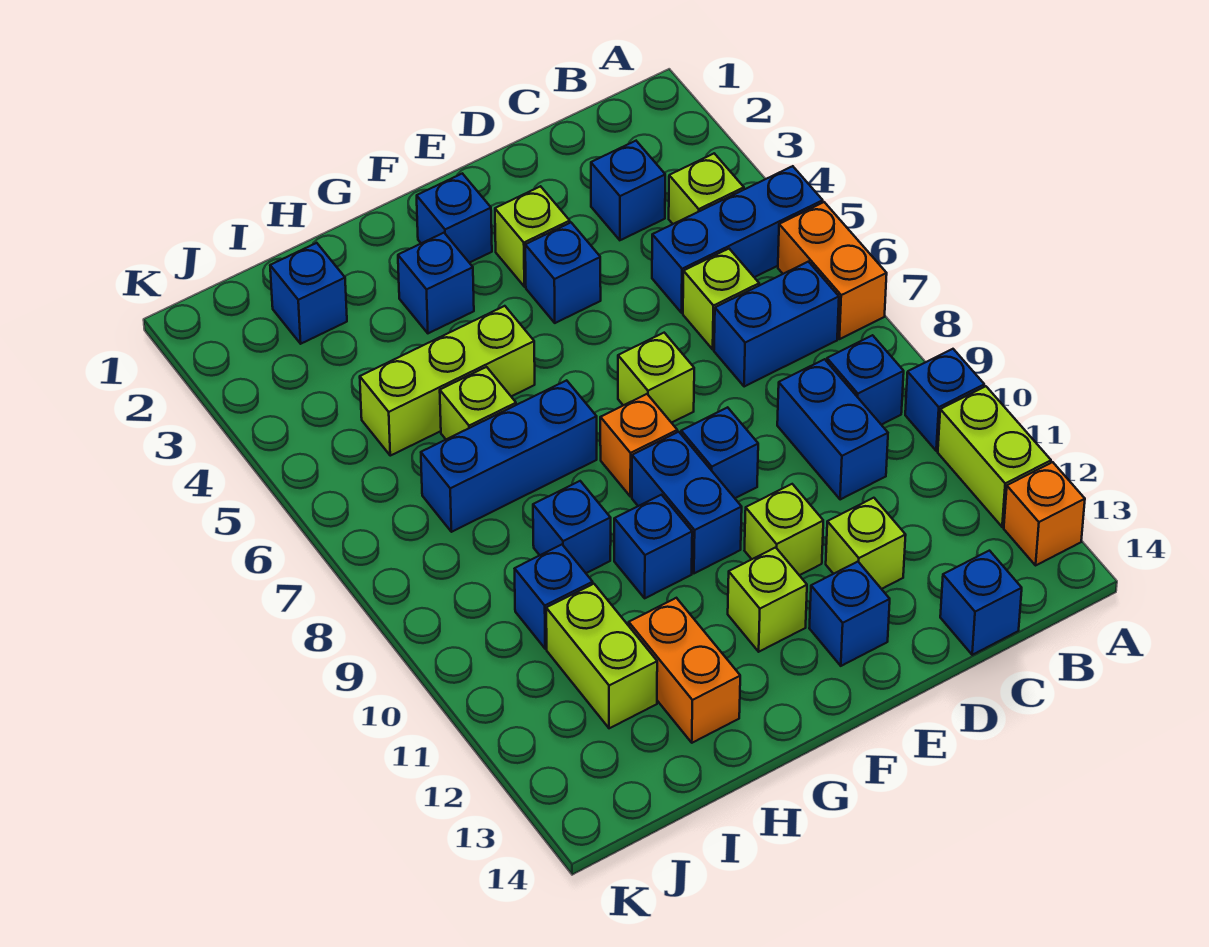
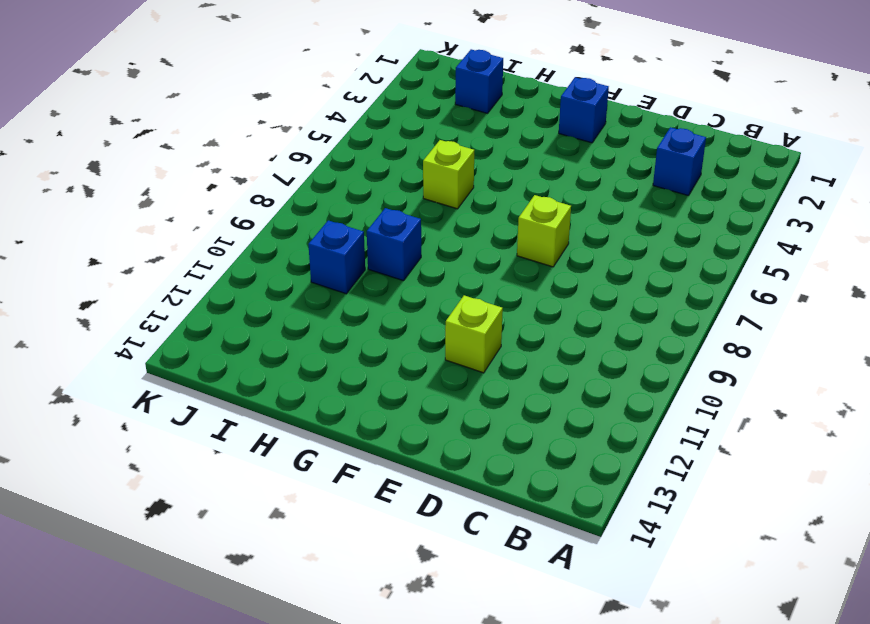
none -> blue 1x3 brick [652,166,823,313]
none -> orange 1x2 brick [778,202,887,339]
none -> blue 1x1 brick [905,349,984,451]
none -> lime 1x2 brick [938,386,1051,527]

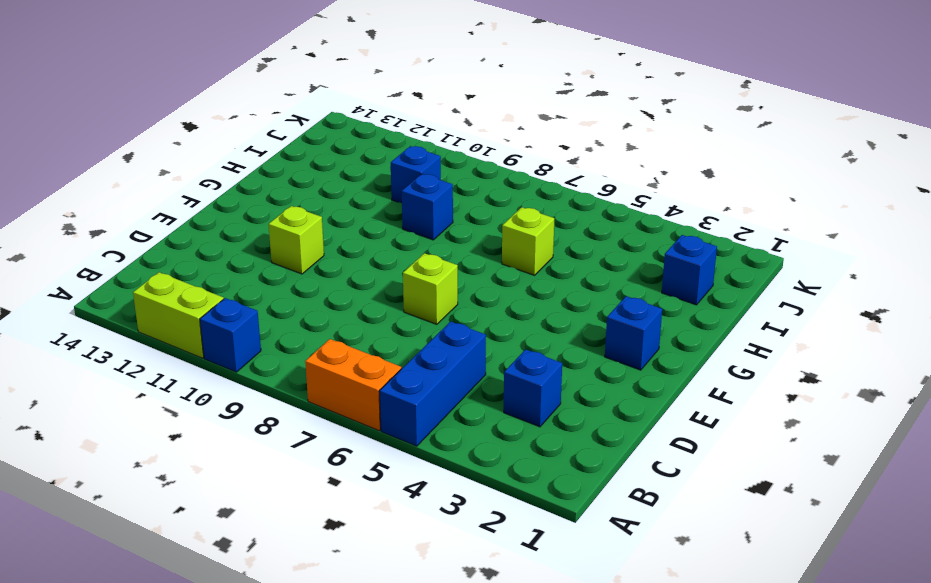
none -> orange 1x1 brick [1004,462,1085,565]
none -> lime 1x1 brick [669,153,744,224]
none -> blue 1x2 brick [714,262,839,387]
none -> blue 1x1 brick [827,335,904,425]

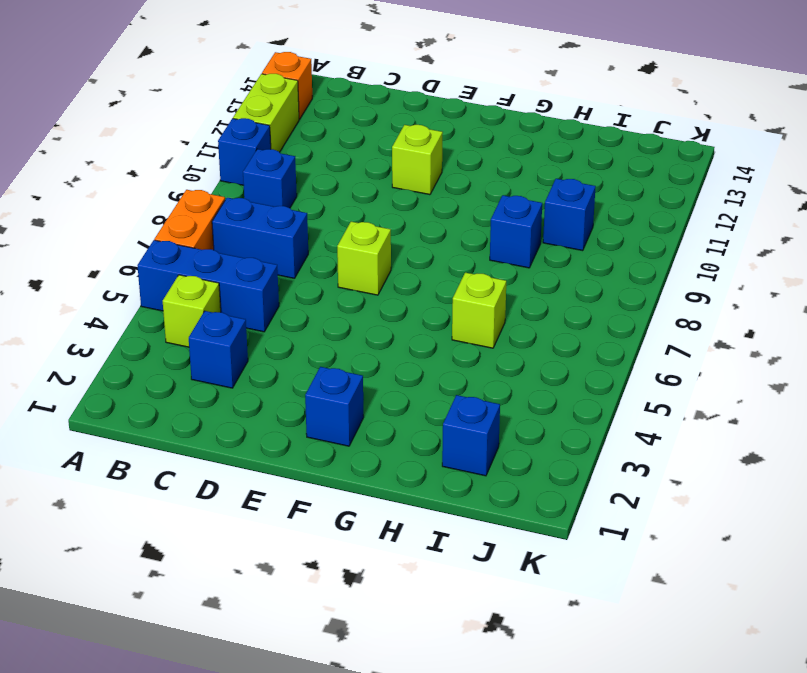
none -> lime 1x1 brick [683,249,759,349]
none -> blue 1x2 brick [777,359,888,500]
none -> blue 1x1 brick [940,551,1022,655]
none -> lime 1x1 brick [826,498,906,589]

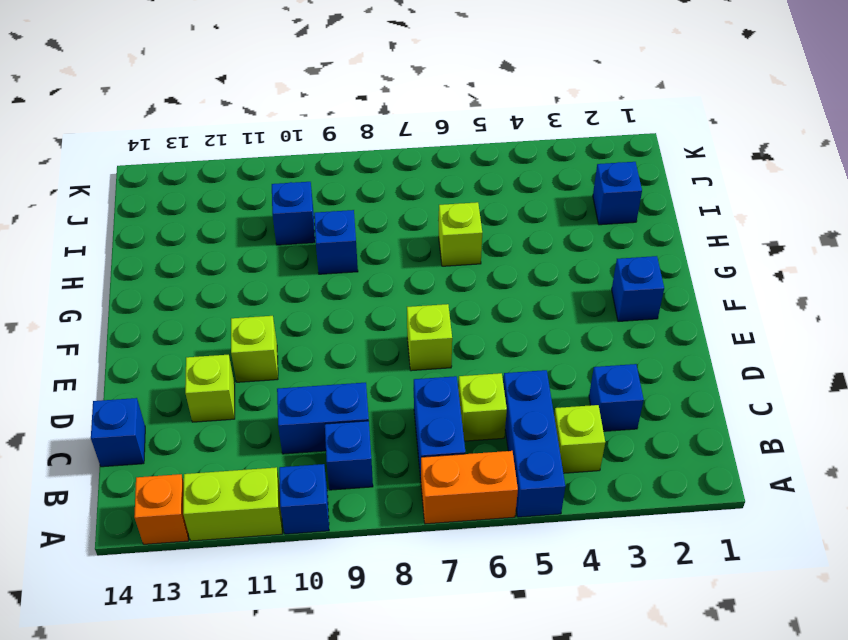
none -> lime 1x1 brick [495,186,570,287]
none -> blue 1x1 brick [525,223,601,323]
none -> blue 1x1 brick [681,407,758,498]
none -> blue 1x1 brick [809,562,890,666]

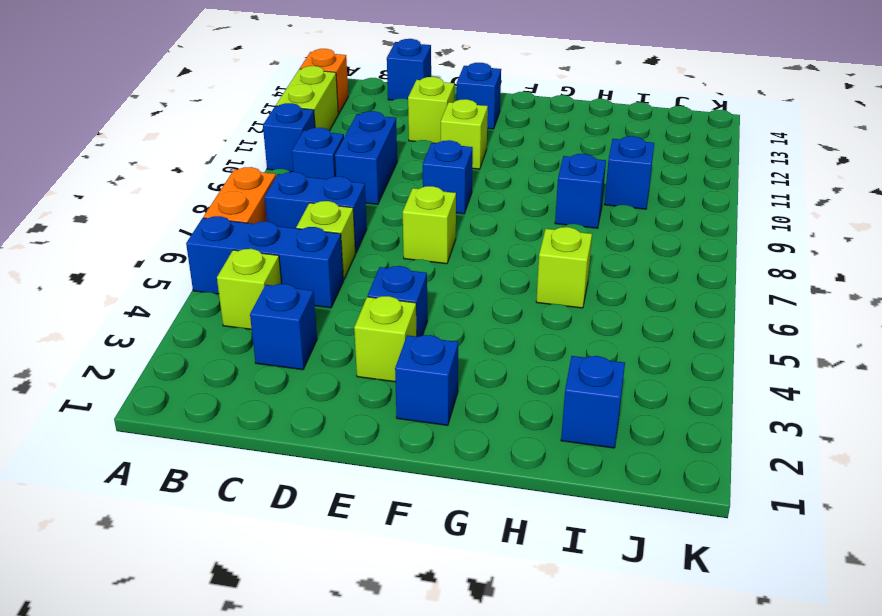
none -> orange 1x1 brick [600,394,677,497]
none -> blue 1x2 brick [632,432,742,573]
none -> lime 1x1 brick [728,547,807,652]
none -> blue 1x1 brick [398,233,474,333]

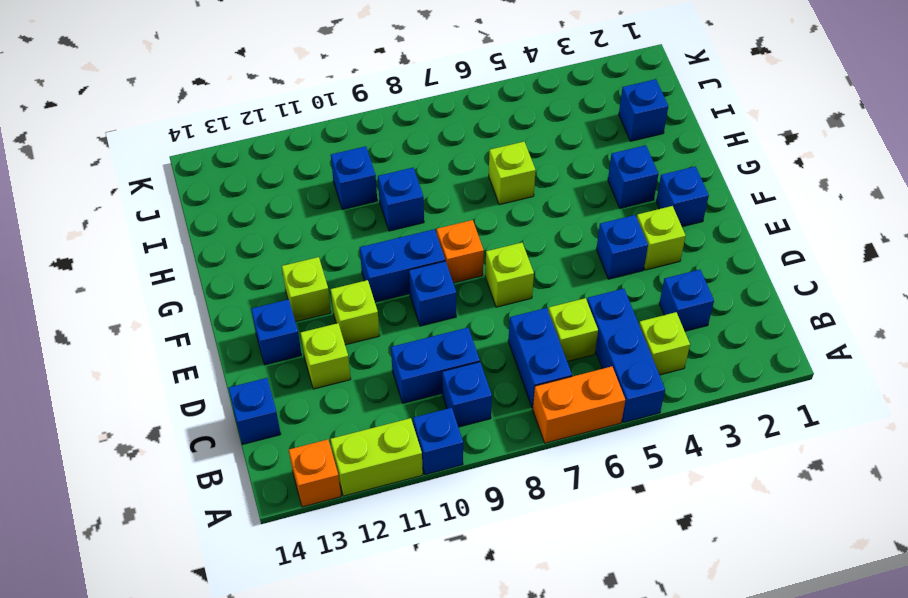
none -> lime 1x3 brick [360,306,535,456]
none -> blue 1x3 brick [421,380,597,532]
none -> blue 1x1 brick [614,495,692,598]
none -> orange 1x2 brick [629,598,740,743]

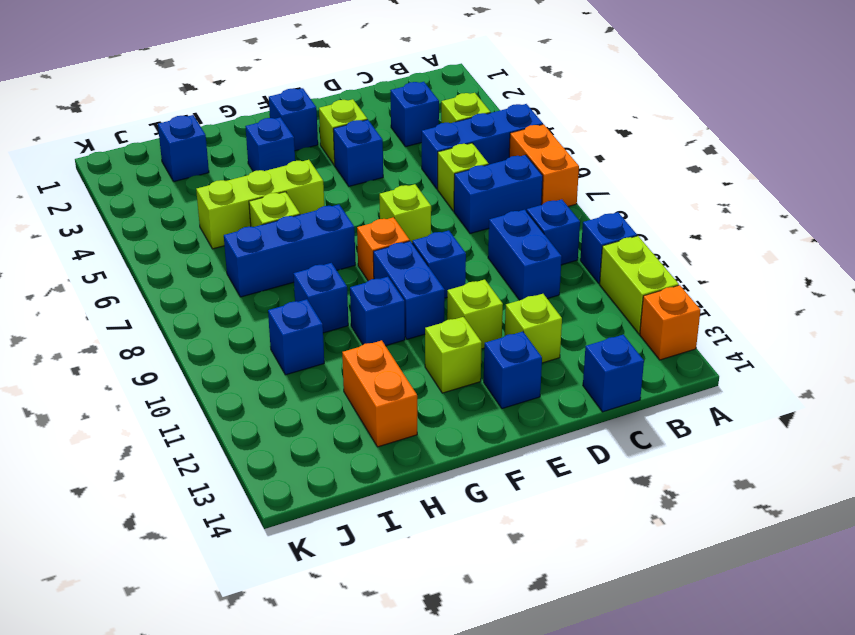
none -> lime 1x2 brick [546,584,657,728]

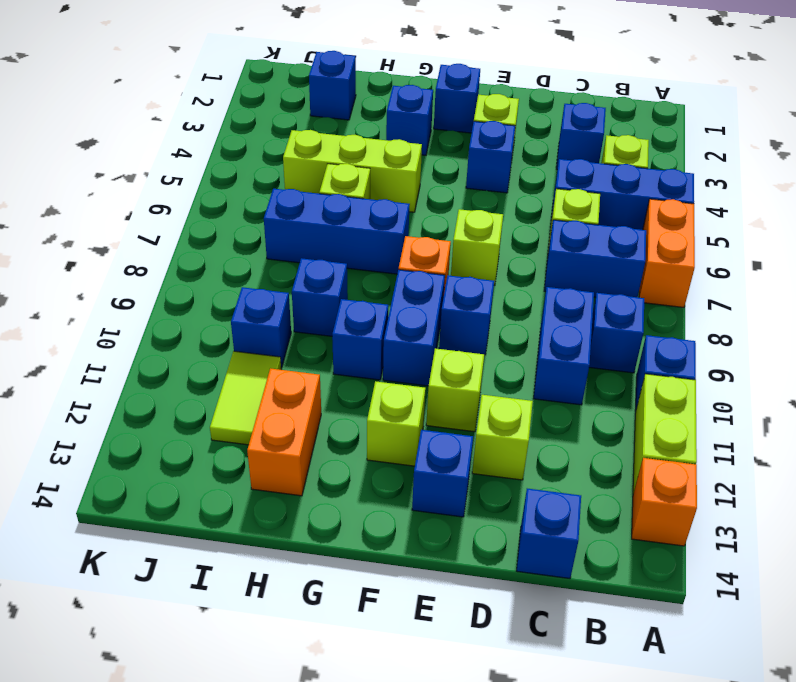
lime 1x2 tile [210,351,281,445] -> lime 1x2 brick [546,584,657,728]

